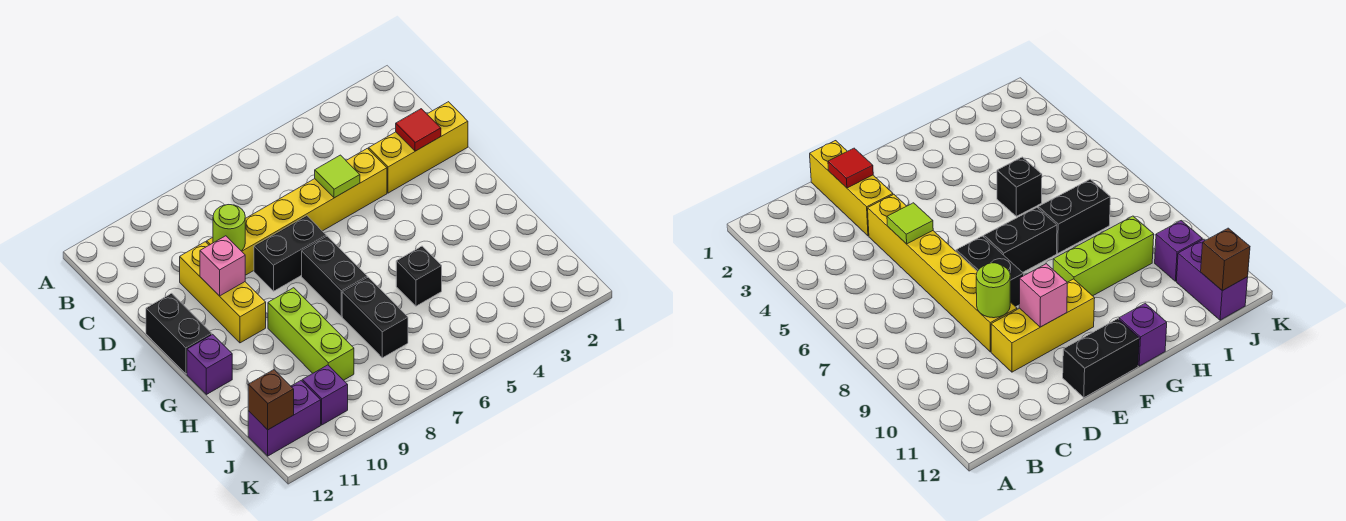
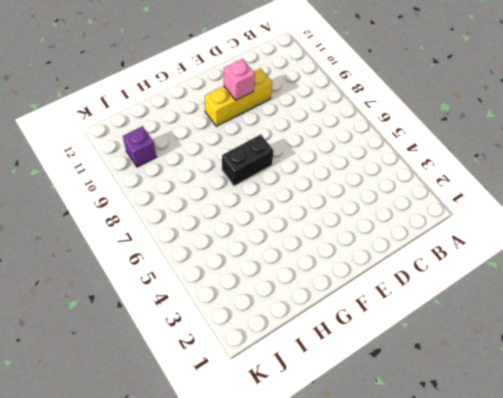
none -> yellow 1x3 brick [369,102,468,193]
none -> yellow 1x6 brick [207,148,387,275]
none -> black 1x2 brick [254,216,326,291]

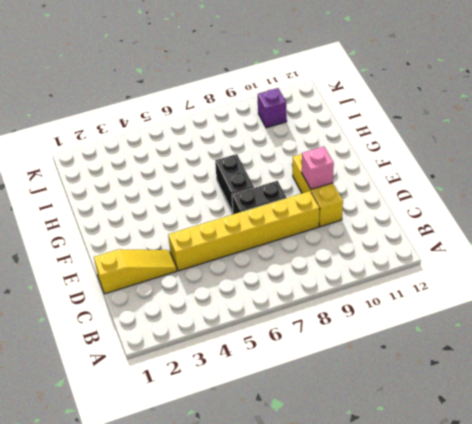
yellow 1x3 slope [94,249,177,294] -> yellow 1x3 brick [369,102,468,193]
none -> black 1x2 brick [146,293,212,374]
none -> lime 1x3 brick [268,288,354,380]
none -> purple 1x1 brick [187,334,232,395]

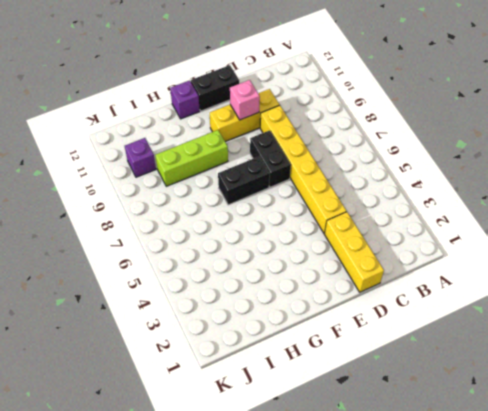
none -> black 1x1 brick [396,246,442,306]
none -> black 1x2 brick [342,277,408,358]
none -> purple 1x2 brick [248,381,321,456]

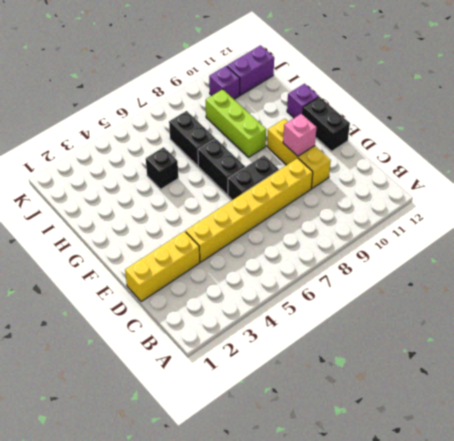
none -> red 1x1 tile [396,109,441,151]
none -> lime 1x1 tile [315,155,360,198]
none -> lime 1x1 round brick [213,205,245,251]

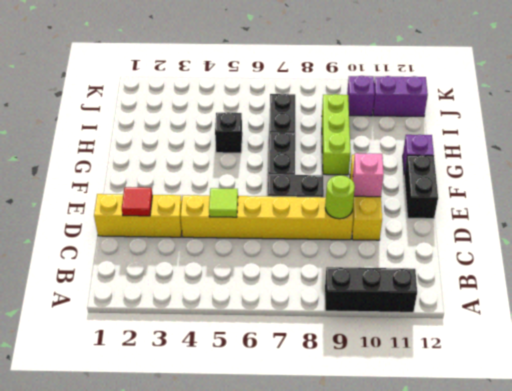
black 1x3 brick [325,267,417,312] -> none
none -> brown 1x1 brick [248,370,294,430]

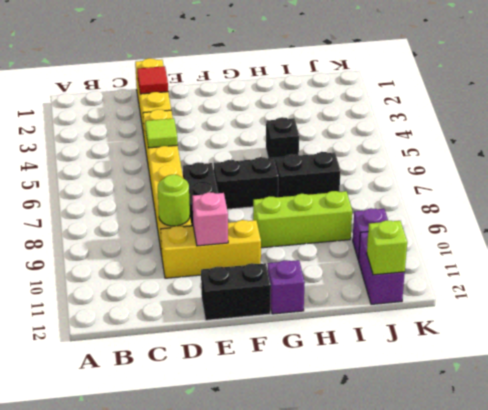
lime 1x1 brick [367,220,407,275] -> brown 1x1 brick [248,370,294,430]

